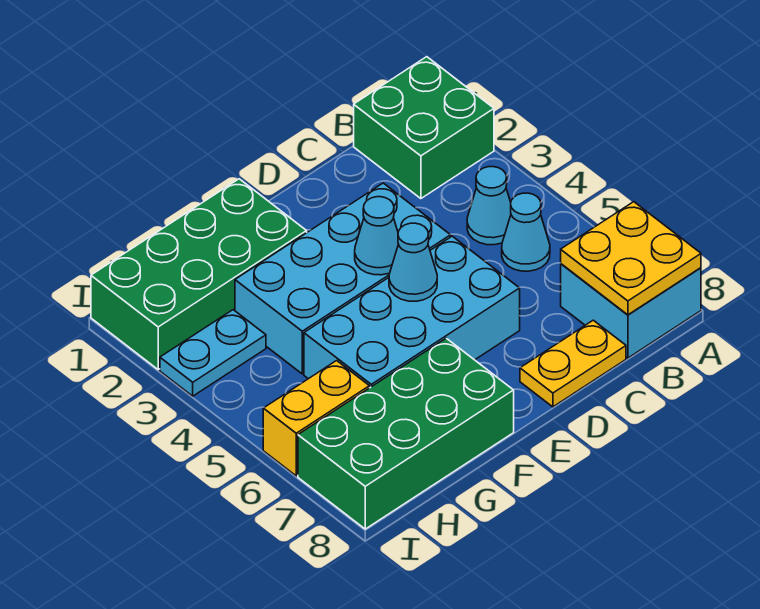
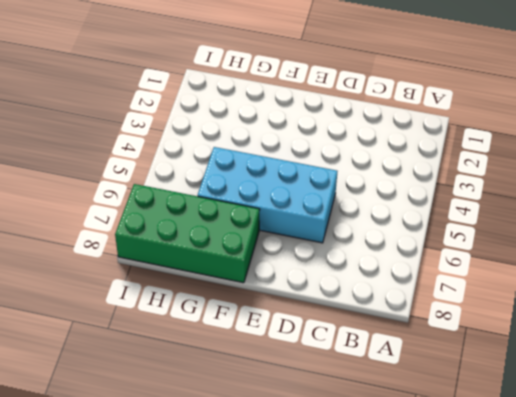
none -> green 2x2 brick [354,57,494,199]
none -> cyan 2x2 brick [561,264,701,358]
none -> cyan 1x1 cone [467,167,511,245]

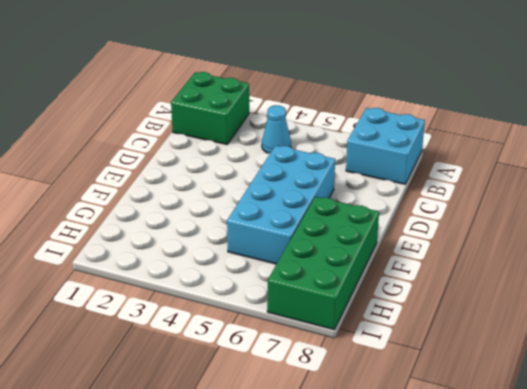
none -> cyan 1x1 cone [502,193,550,271]
none -> yellow 1x2 plate [520,320,626,407]
none -> cyan 2x4 brick [235,183,451,374]

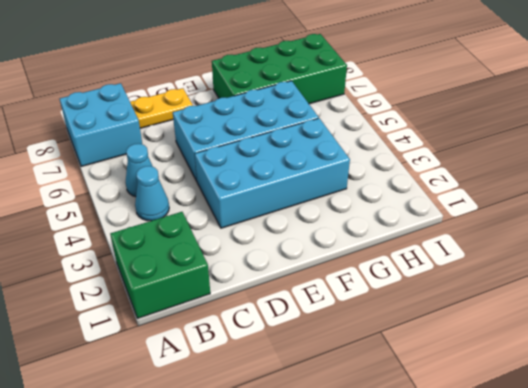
none -> green 2x4 brick [91,179,307,369]
none -> cyan 1x2 plate [160,310,266,396]
none -> yellow 1x2 brick [263,361,369,476]

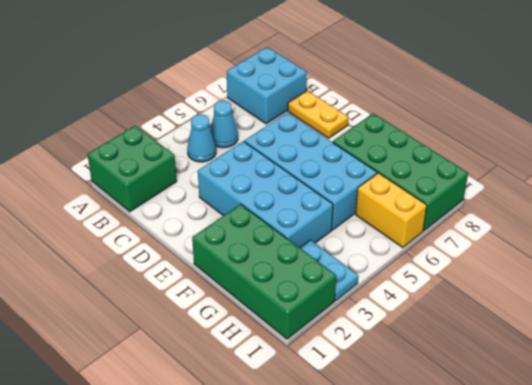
none -> yellow 2x2 plate [561,202,701,315]
none -> cyan 1x1 cone [355,197,398,275]
none -> cyan 1x1 cone [389,223,437,301]

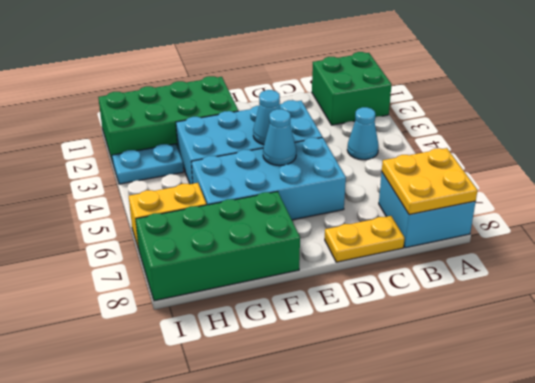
none -> cyan 1x1 cone [502,193,550,271]

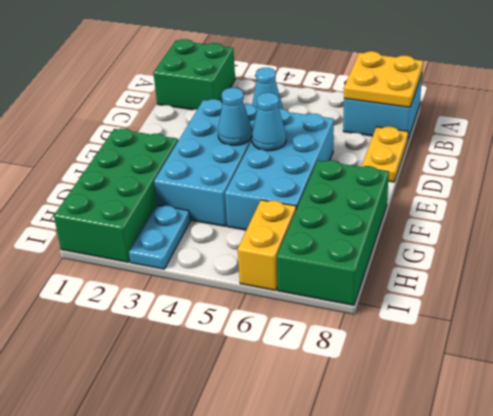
none -> cyan 1x1 cone [502,193,550,271]

